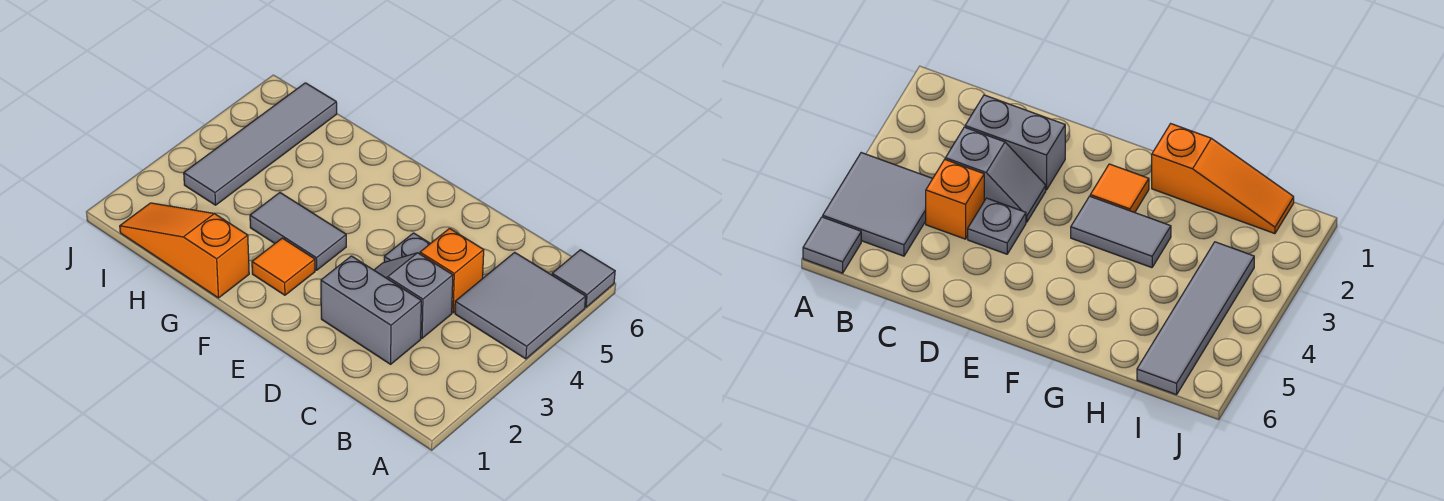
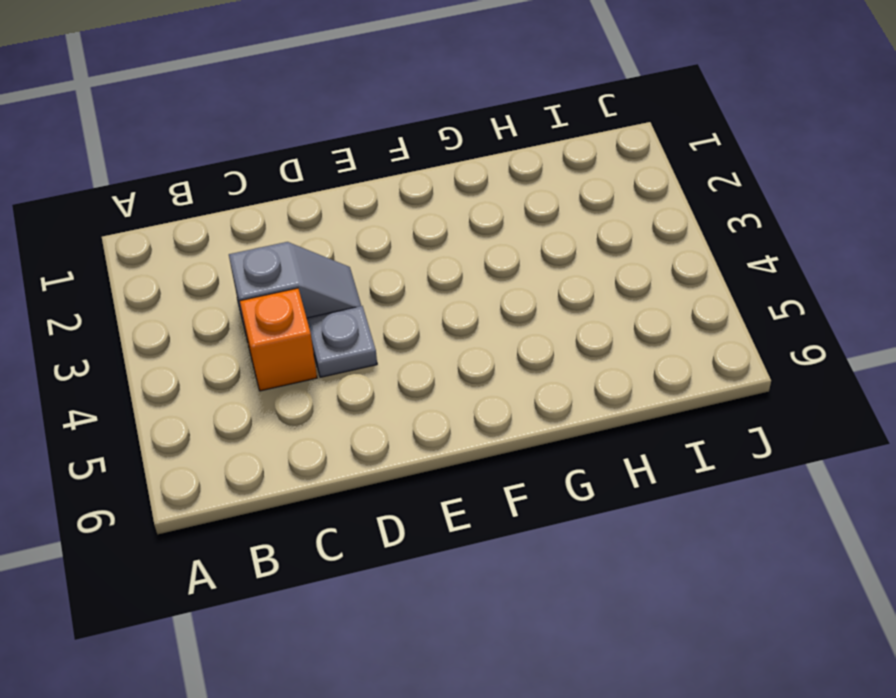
none -> grey 2x2 tile [455,252,586,359]
none -> grey 1x1 tile [552,250,615,307]

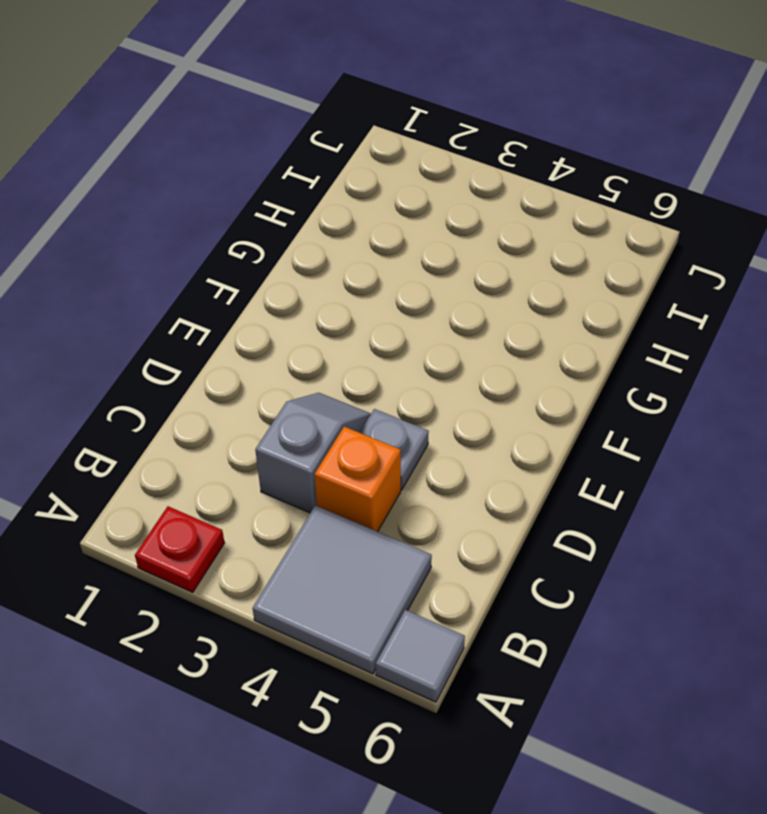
red 1x1 plate [135,506,224,592] -> none
none -> grey 1x2 brick [321,256,421,364]
none -> orange 1x1 tile [252,238,315,295]

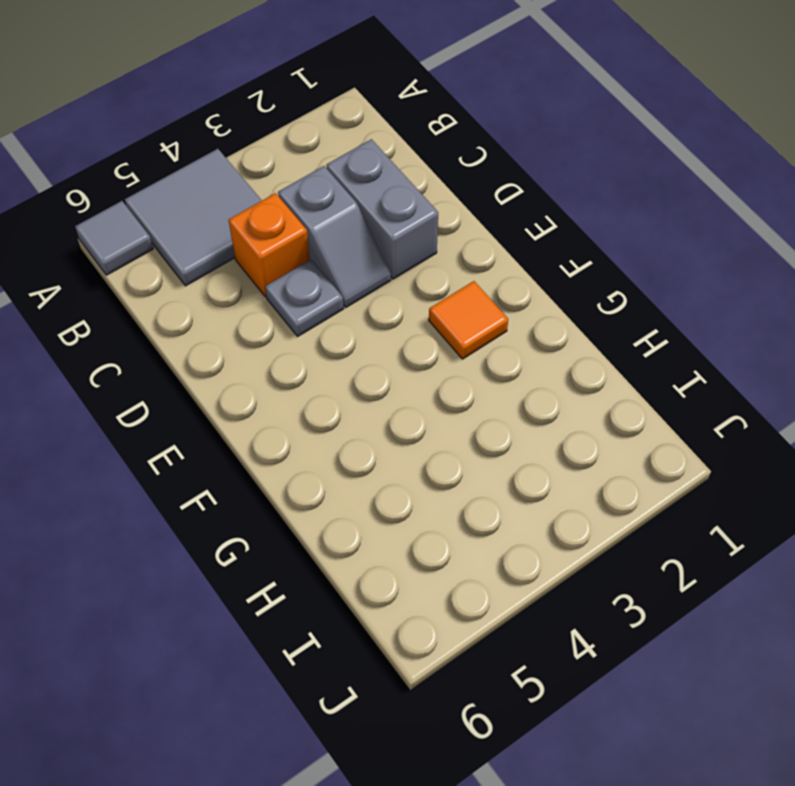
none -> grey 1x2 tile [250,193,346,270]
none -> orange 1x3 slope [120,203,249,298]

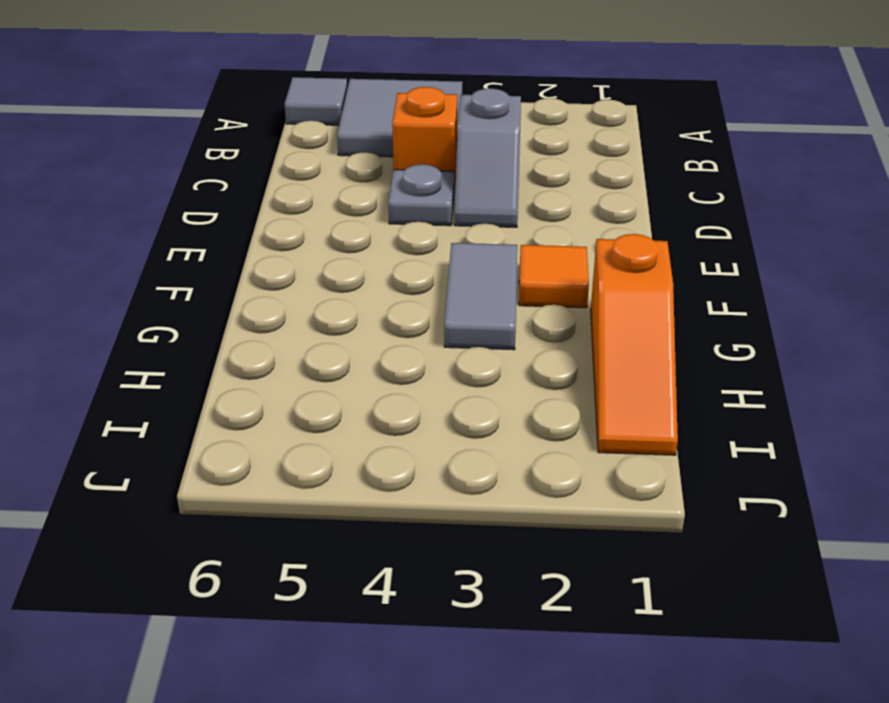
none -> grey 1x2 brick [321,256,421,364]
none -> grey 1x4 tile [184,83,337,205]

